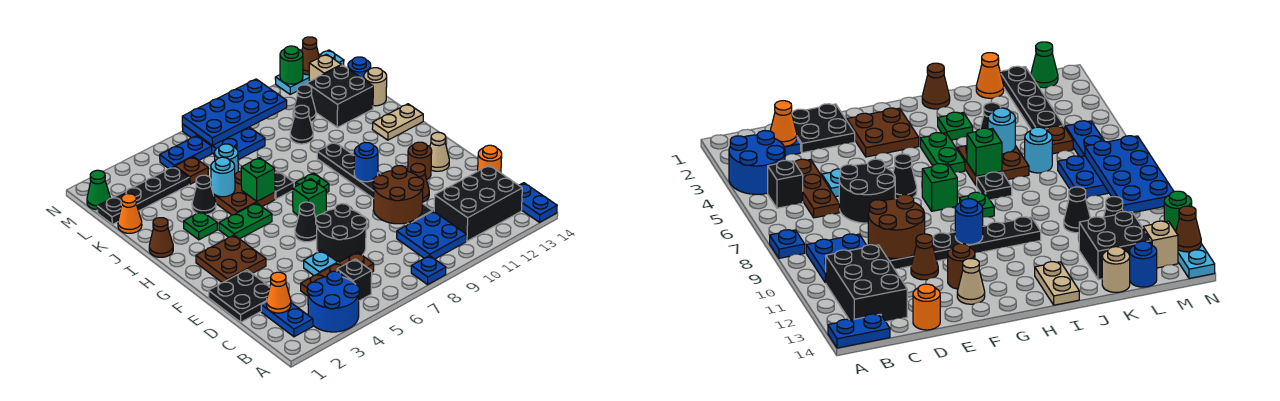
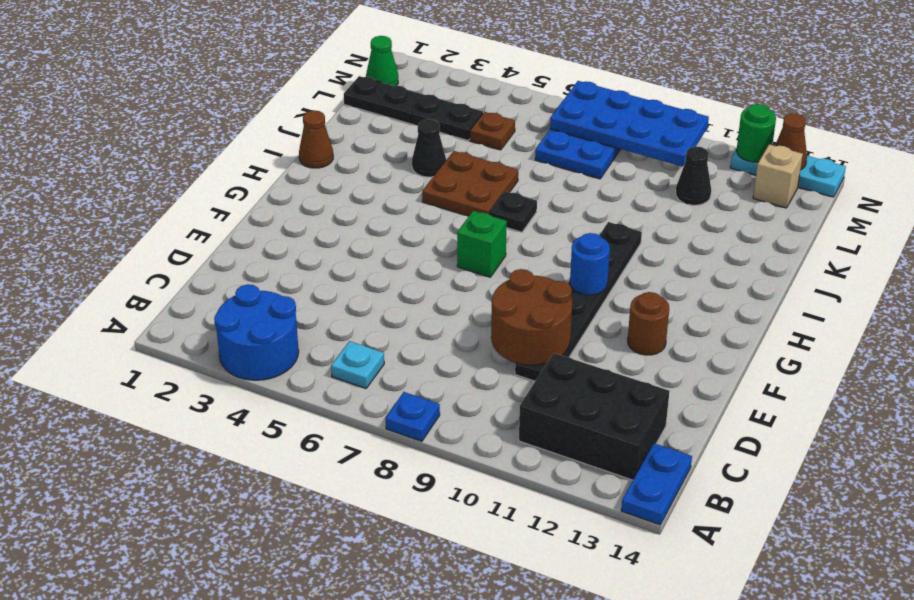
cyan 1x1 plate [331,341,384,388] -> cyan 1x1 plate moved to [304,251,338,276]
none -> blue 1x2 plate [261,302,313,337]
none -> black 1x1 brick [337,259,372,301]
none -> blue 2x2 plate [397,211,466,259]
none -> brown 1x3 plate [301,252,374,296]

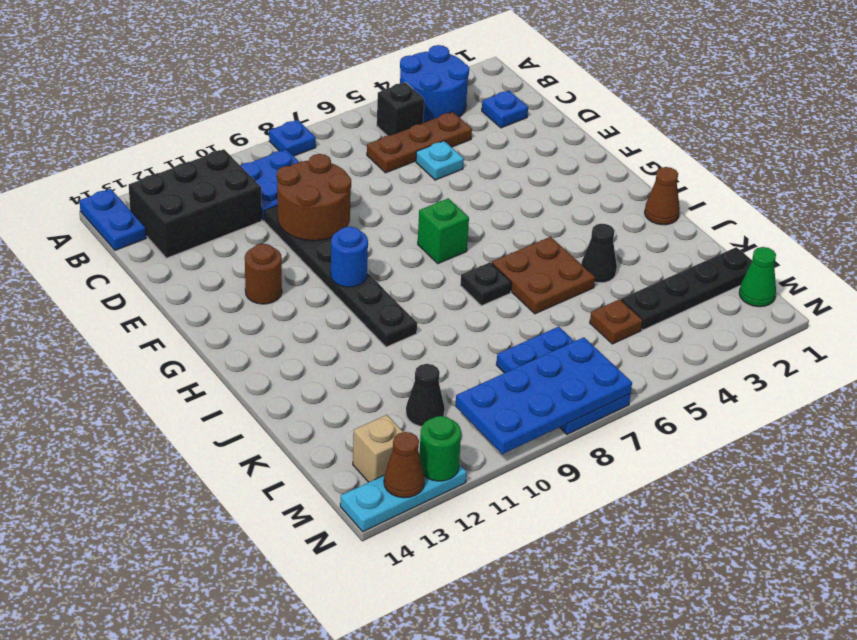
blue 1x1 plate [482,90,528,128] -> blue 1x2 plate [261,302,313,337]
none -> black 2x2 plate [209,270,270,322]
none -> black 2x2 round brick [316,204,367,263]
none -> orange 1x1 round brick [478,145,502,173]
none -> brown 1x1 cone [411,163,429,202]

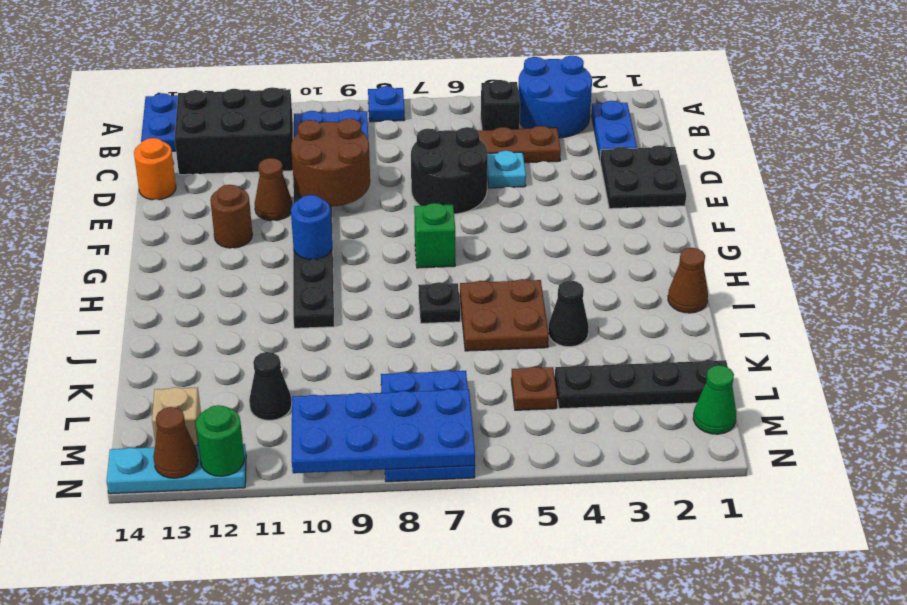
none -> brown 2x2 plate [196,235,266,283]
none -> black 1x1 cone [295,202,317,242]
none -> tan 1x1 cone [430,132,449,171]
none -> green 1x2 plate [219,203,272,239]

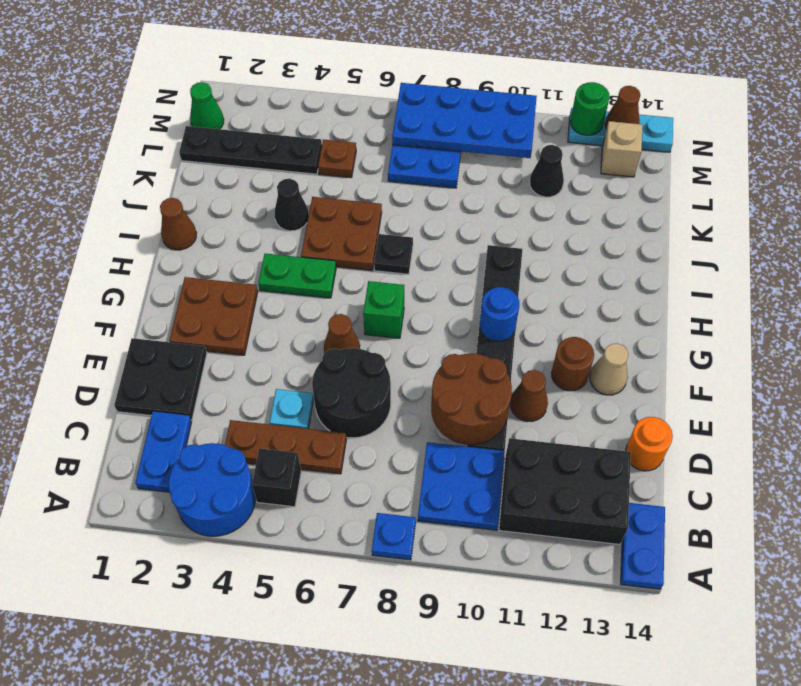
brown 1x1 cone [324,314,360,353] -> black 1x1 cone [295,202,317,242]
none -> green 1x1 plate [296,173,329,193]
none -> green 1x1 plate [184,212,217,240]
none -> tan 1x2 plate [372,104,423,140]
none -> orange 1x1 cone [118,194,142,233]

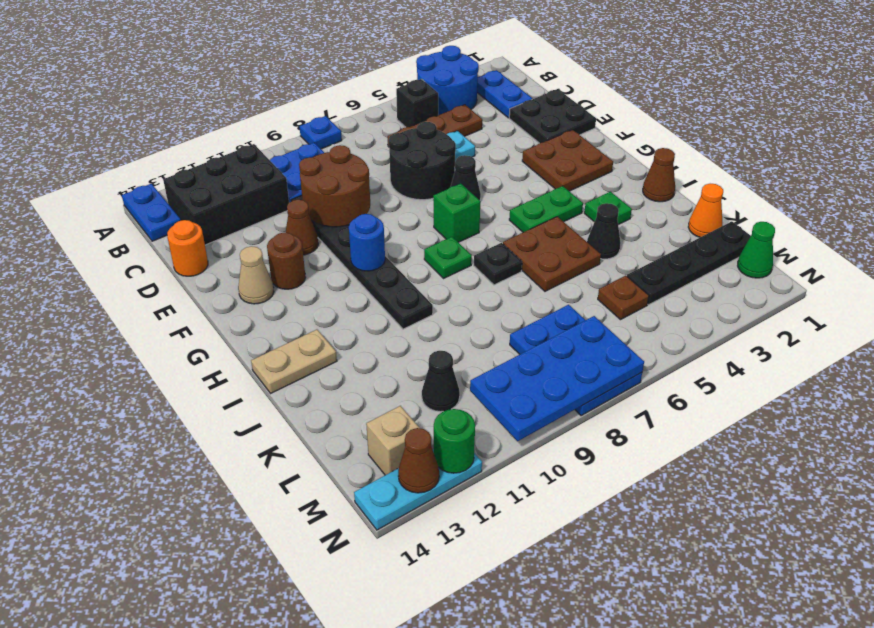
none -> cyan 1x1 round brick [214,144,238,174]
none -> black 1x1 cone [290,105,313,144]
none -> black 2x2 brick [307,65,373,127]
none -> tan 1x1 round brick [364,68,387,106]

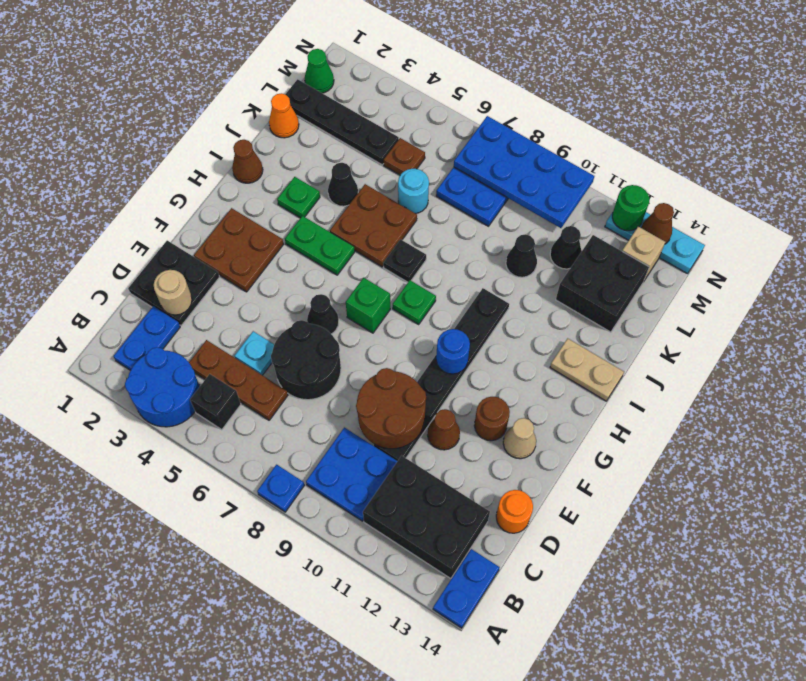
tan 1x1 round brick [154,270,192,315] -> tan 1x1 round brick moved to [364,68,387,106]
none -> blue 1x1 round brick [348,57,371,79]
none -> blue 1x2 plate [160,136,212,168]
none -> orange 1x1 cone [266,272,291,313]
none -> green 1x1 brick [241,158,275,201]

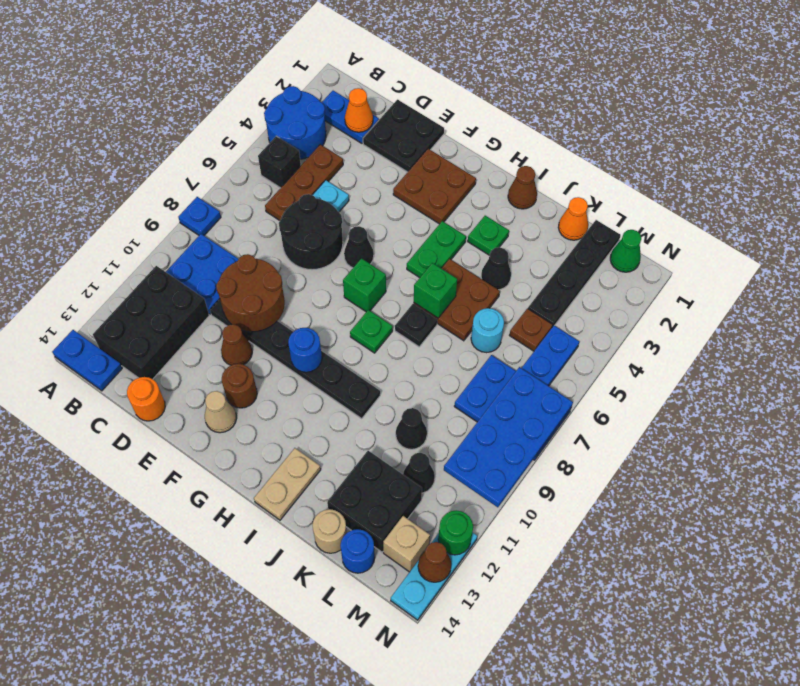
none -> cyan 1x1 round brick [211,157,235,197]

